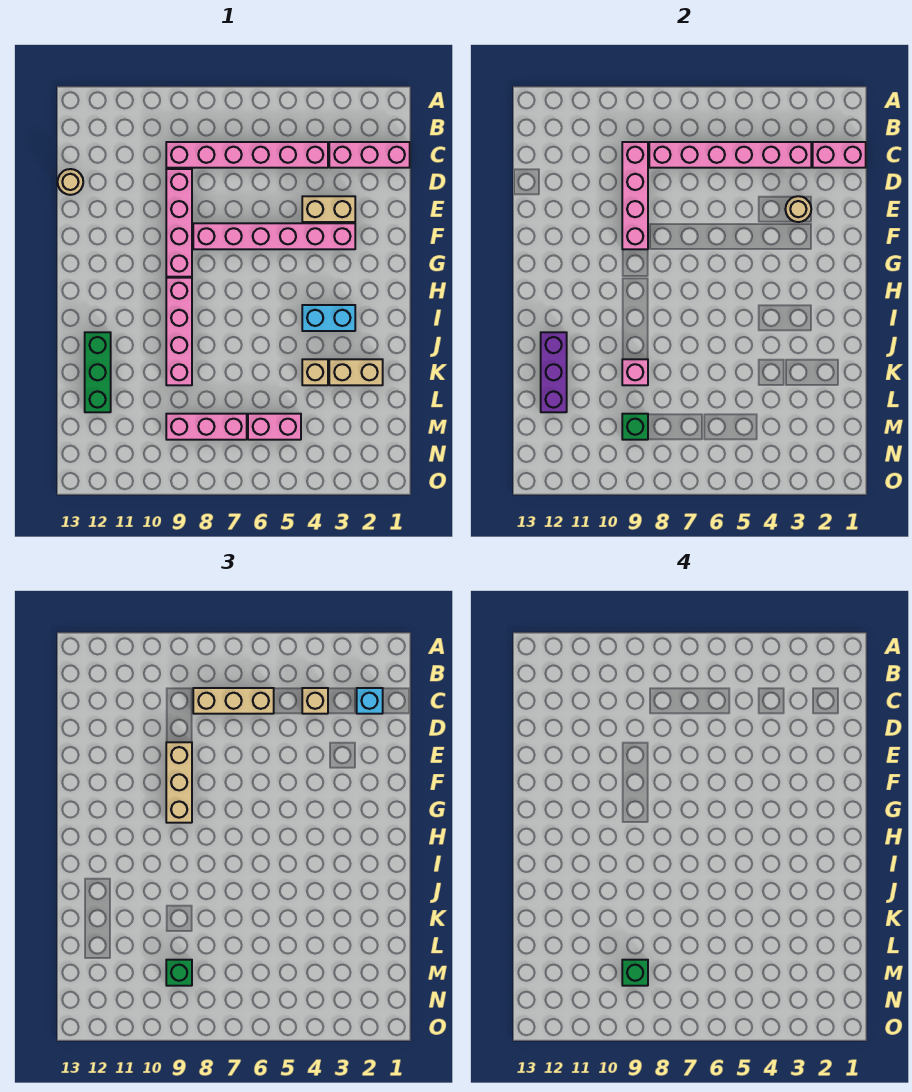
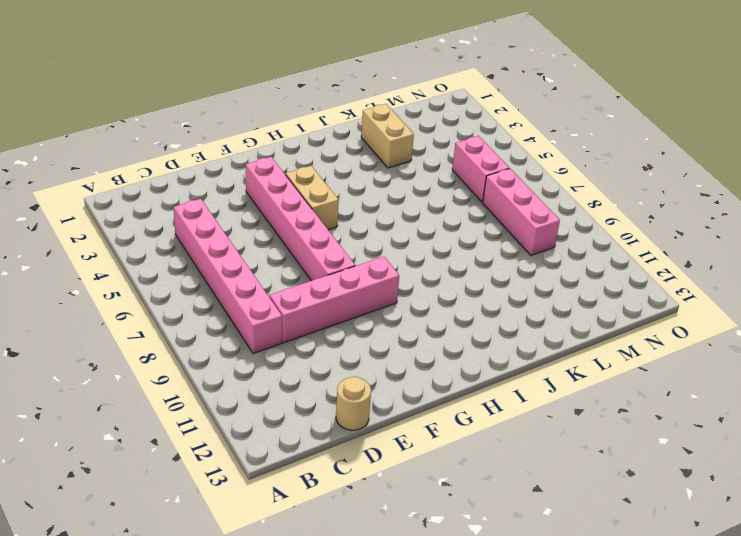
tan 1x2 brick [285,166,339,230] -> tan 1x2 brick moved to [302,196,355,222]
none -> pink 1x3 brick [329,142,410,168]
none -> pink 1x4 brick [166,278,192,385]
none -> cyan 1x2 brick [302,305,355,331]

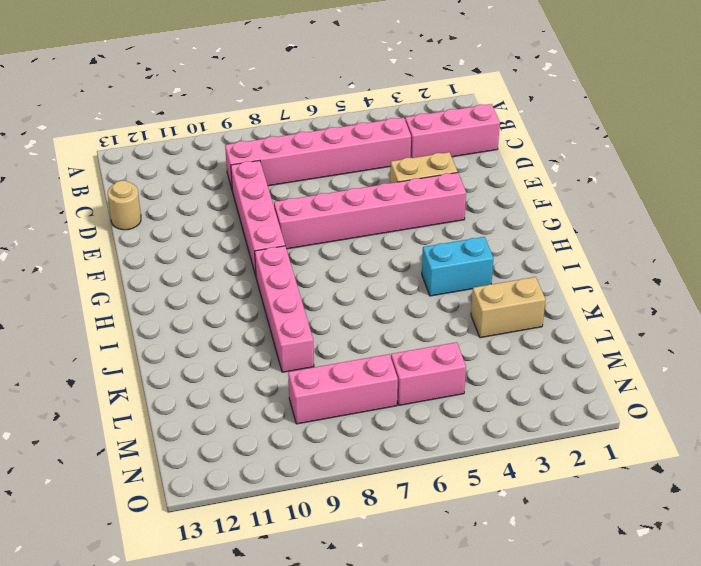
none -> green 1x3 brick [85,332,111,412]
none -> tan 1x1 brick [302,359,328,385]
none -> pink 1x2 brick [813,142,866,168]

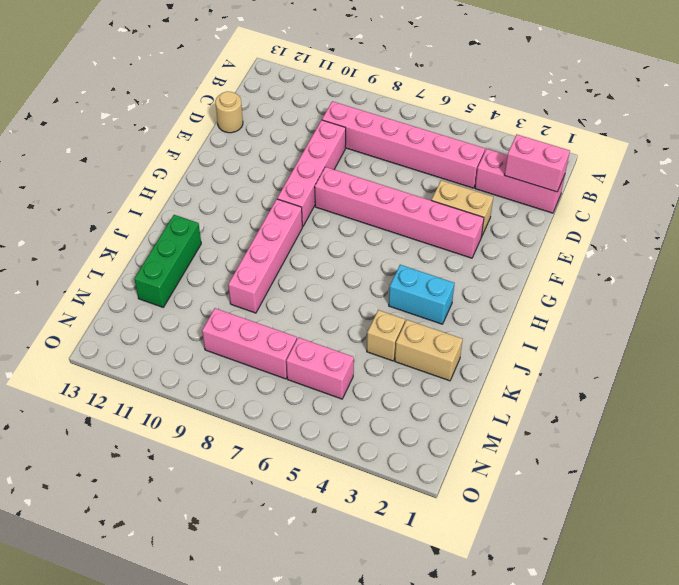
none -> pink 1x6 brick [649,142,811,168]
none -> pink 1x4 brick [622,142,648,249]
none -> tan 1x1 round brick [785,196,811,222]

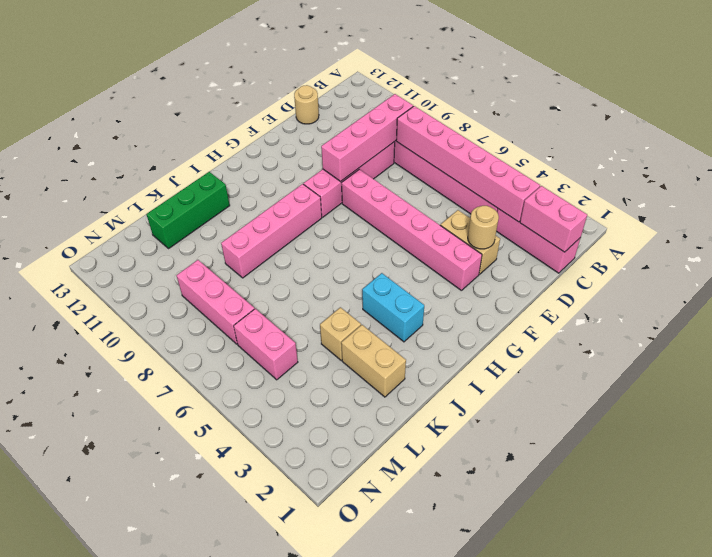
none -> purple 1x3 brick [541,332,567,412]
none -> pink 1x1 brick [622,359,648,385]
none -> green 1x1 brick [622,414,648,440]

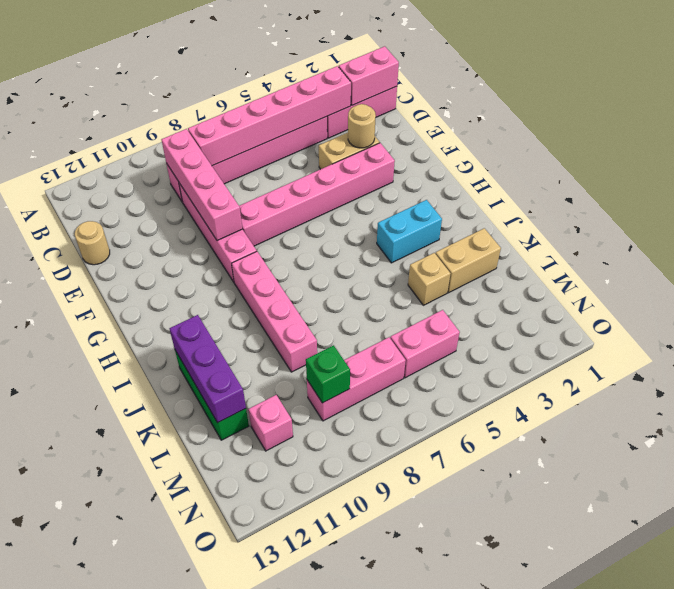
pink 1x1 brick [248,395,293,451] -> pink 1x1 brick moved to [622,359,648,385]
none -> cyan 1x1 brick [357,688,383,714]
none -> tan 1x1 brick [302,688,328,714]
none -> tan 1x3 brick [193,688,274,714]

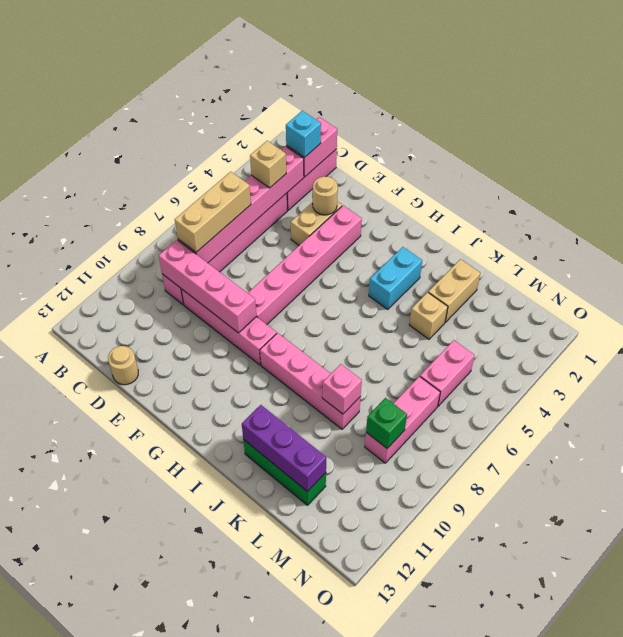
none -> tan 1x3 brick [166,742,192,823]
none -> green 1x1 brick [166,960,192,986]
none -> green 1x1 brick [622,960,648,986]

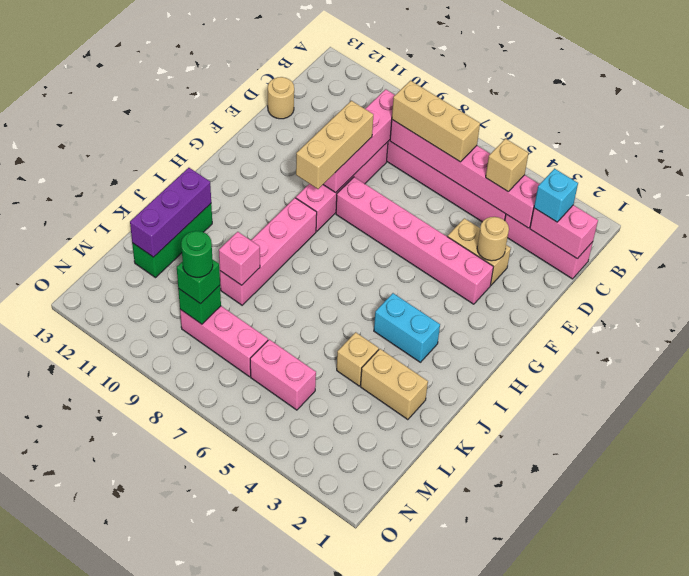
green 1x1 round brick [181,231,213,277] -> green 1x1 brick [622,960,648,986]

